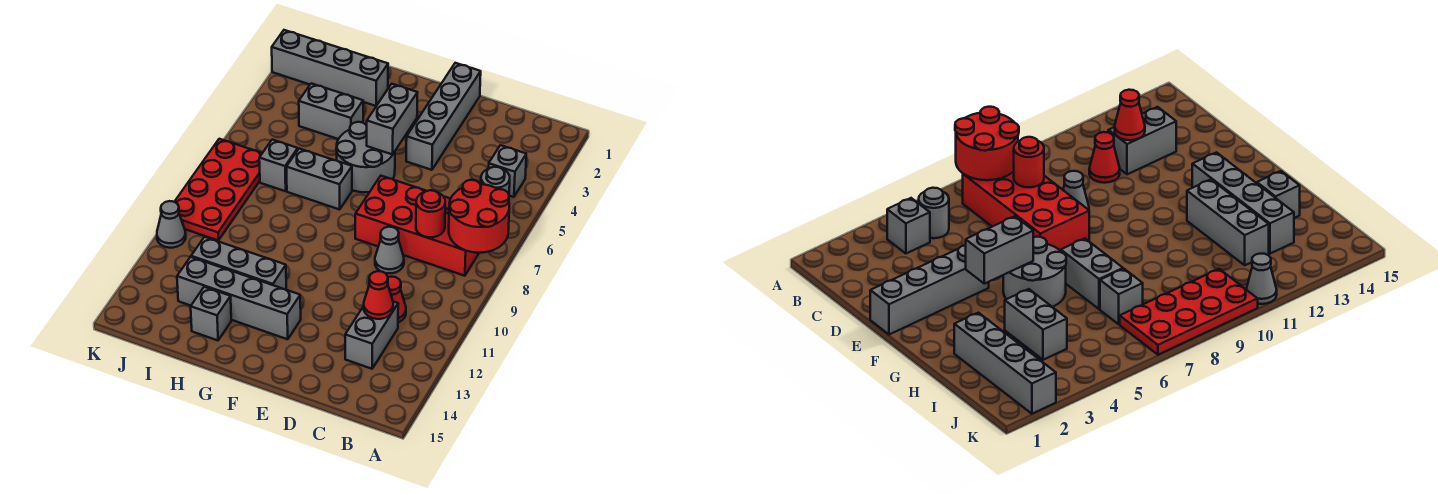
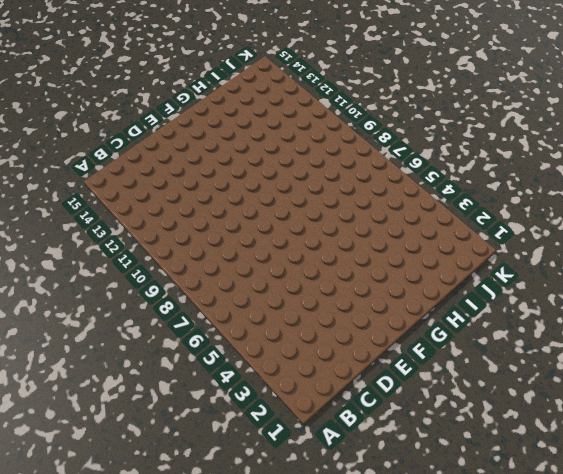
none -> grey 1x1 brick [489,145,526,197]
none -> grey 1x1 round brick [481,167,510,194]
none -> red 2x4 brick [355,176,479,276]

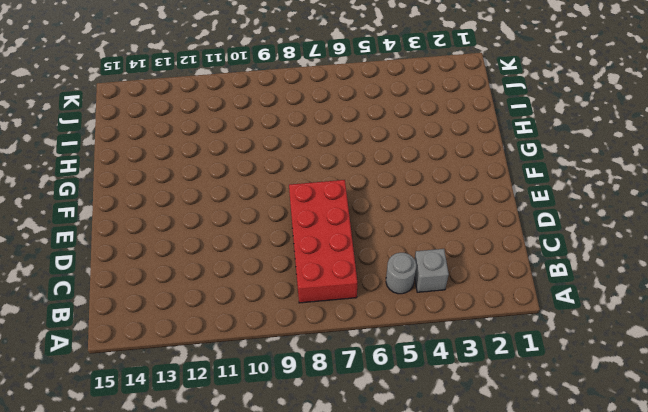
none -> red 1x1 cone [388,277,406,322]
none -> grey 1x2 brick [345,302,398,369]
none -> grey 1x1 cone [375,227,404,273]

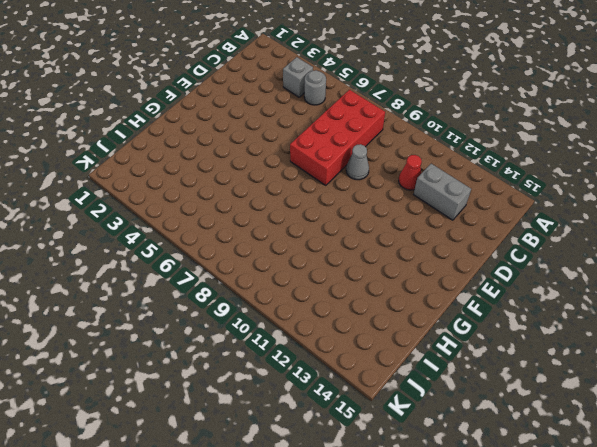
none -> grey 1x4 brick [406,63,481,170]
none -> grey 2x2 round brick [336,122,395,192]
none -> grey 1x4 brick [177,257,301,339]

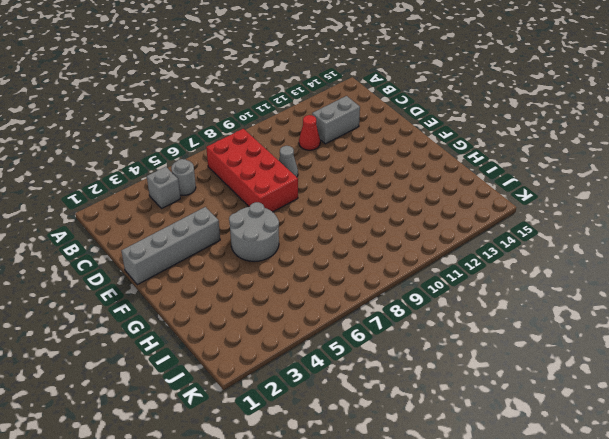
none -> grey 1x4 brick [177,257,301,339]
none -> grey 1x2 brick [286,149,352,209]
none -> grey 1x3 brick [191,237,286,290]

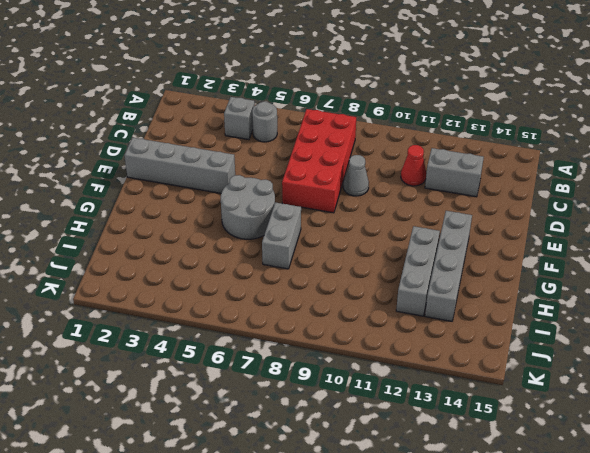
none -> grey 1x4 brick [272,30,388,106]
none -> grey 1x2 brick [299,83,363,139]
none -> grey 1x1 brick [191,287,231,340]

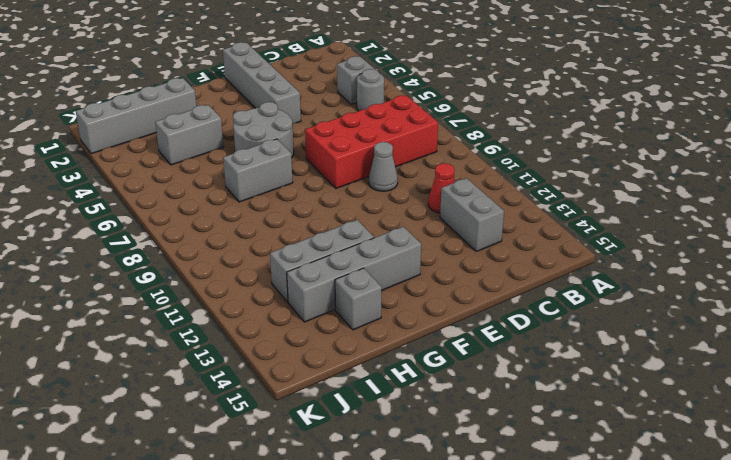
none -> grey 1x1 brick [259,140,298,191]
none -> red 2x4 plate [175,139,262,240]
none -> grey 1x1 cone [157,201,186,248]

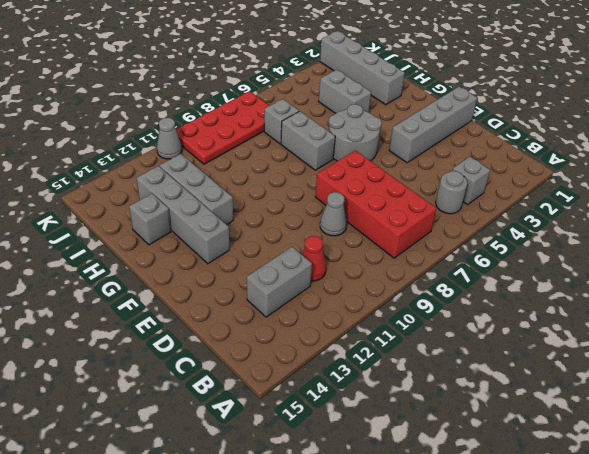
none -> red 2x2 round brick [449,180,509,253]
none -> red 1x1 round brick [416,190,445,237]
none -> red 1x1 cone [364,271,393,319]

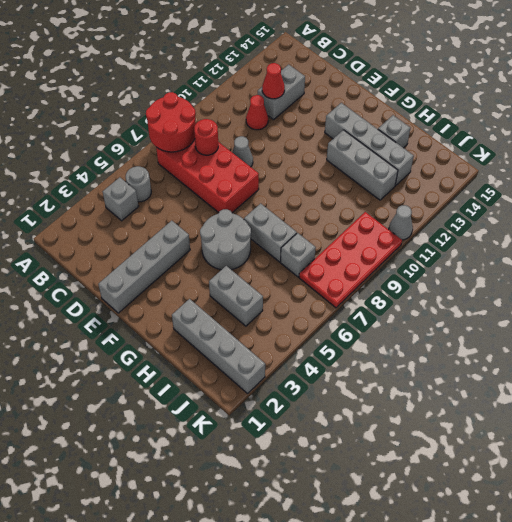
none -> grey 1x2 brick [367,84,417,155]

